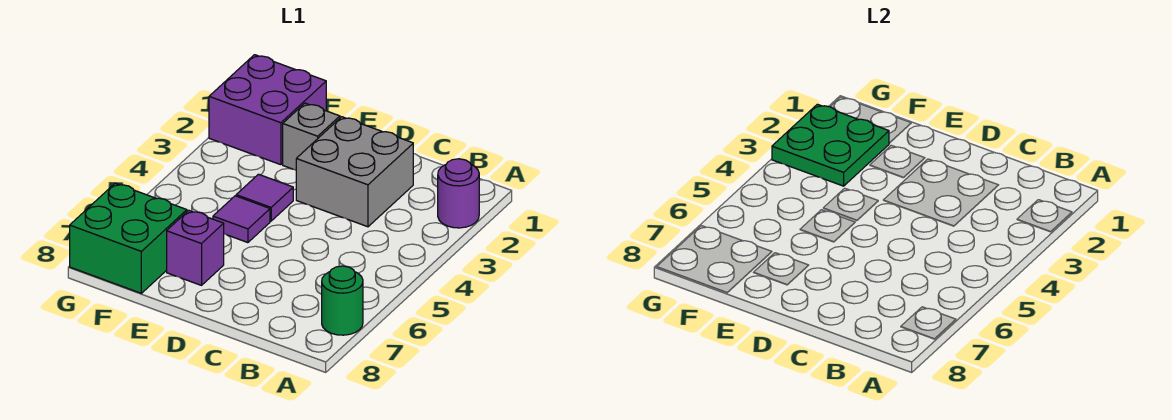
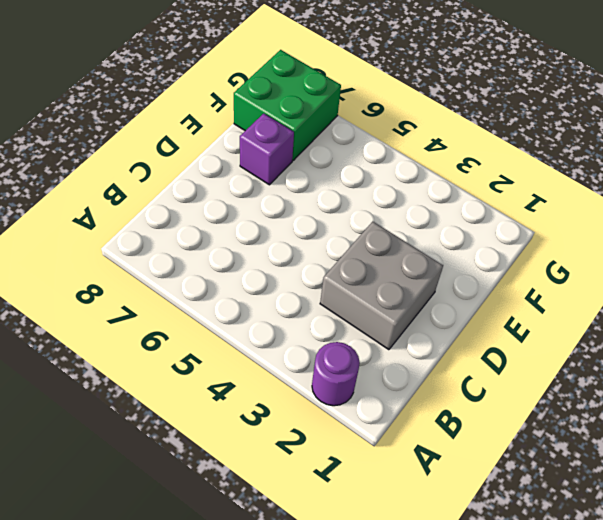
none -> green 1x1 round brick [322,266,363,335]
none -> grey 1x1 brick [283,103,340,170]

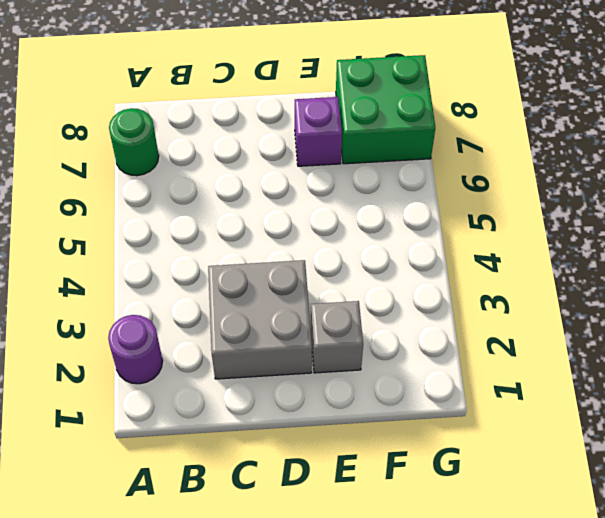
none -> purple 1x1 tile [236,174,293,221]
none -> purple 1x1 tile [213,196,270,243]

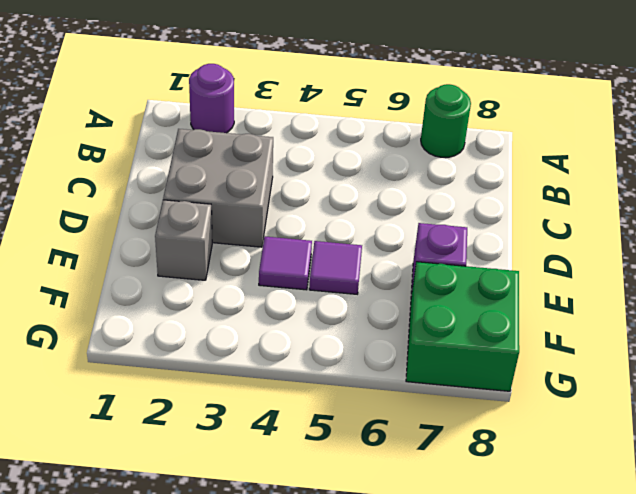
none -> purple 2x2 brick [209,55,326,165]
none -> green 2x2 plate [772,104,889,186]

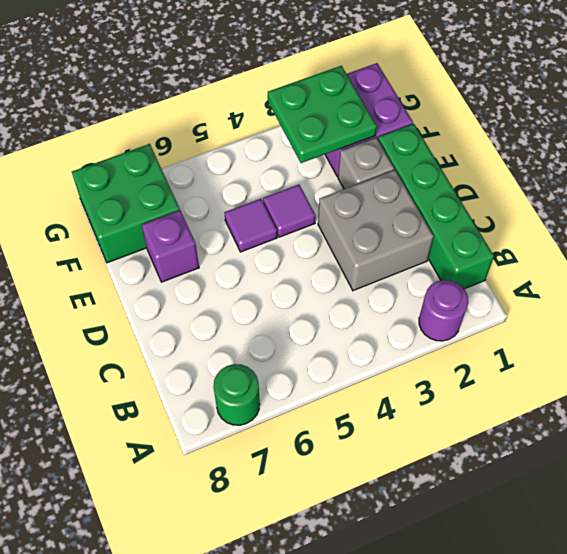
green 1x4 brick [378,124,494,289] -> none

